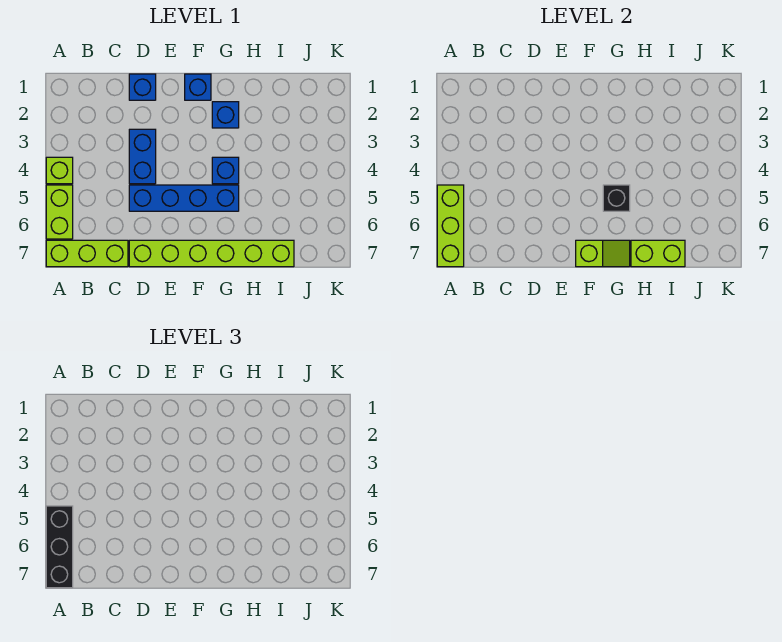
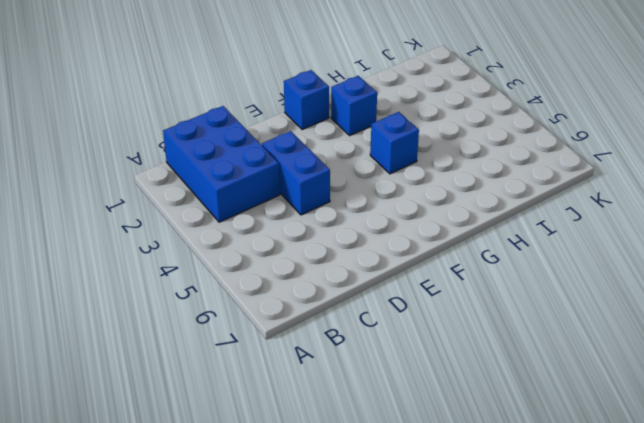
blue 2x3 brick [163,106,280,222] -> none
none -> lime 1x1 brick [46,157,73,184]
none -> lime 1x2 brick [46,185,73,239]
none -> lime 1x3 brick [46,240,128,267]

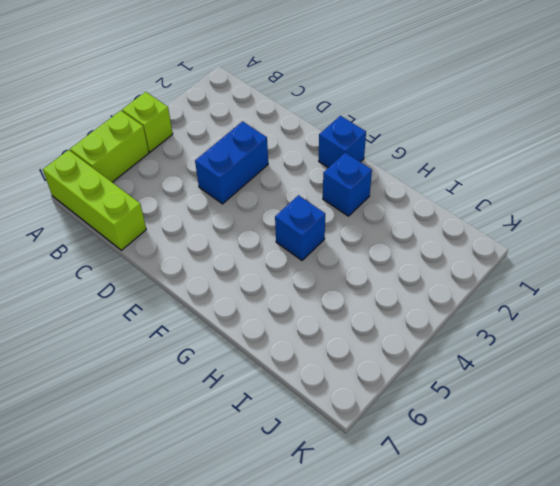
none -> blue 1x1 brick [129,74,156,100]
none -> blue 1x4 brick [129,185,239,211]
none -> lime 1x6 brick [129,240,294,267]

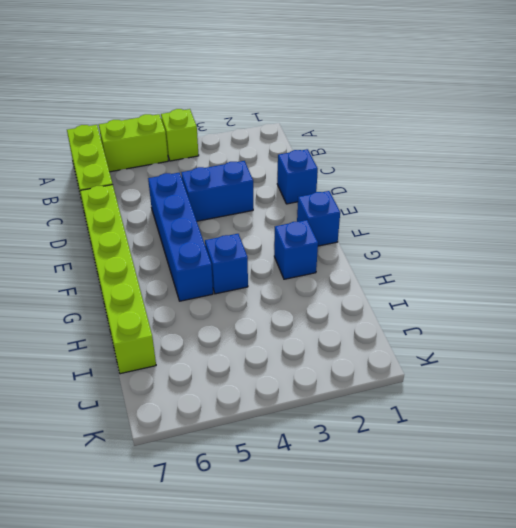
none -> lime 1x3 brick [437,185,464,267]
none -> lime 1x2 slope [576,240,630,267]
none -> black 1x1 brick [603,185,630,211]

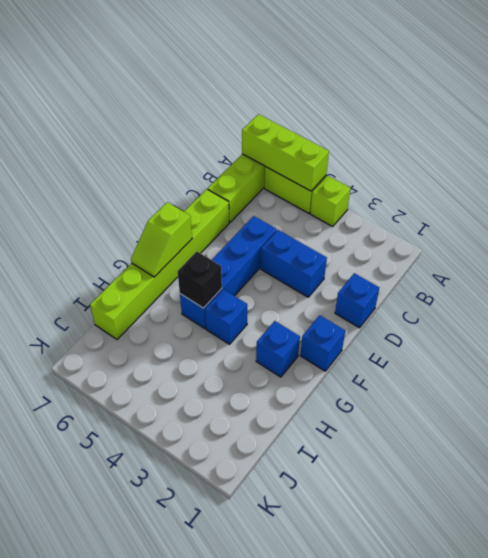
none -> lime 1x2 brick [631,240,685,267]
none -> black 1x3 brick [46,506,73,588]

